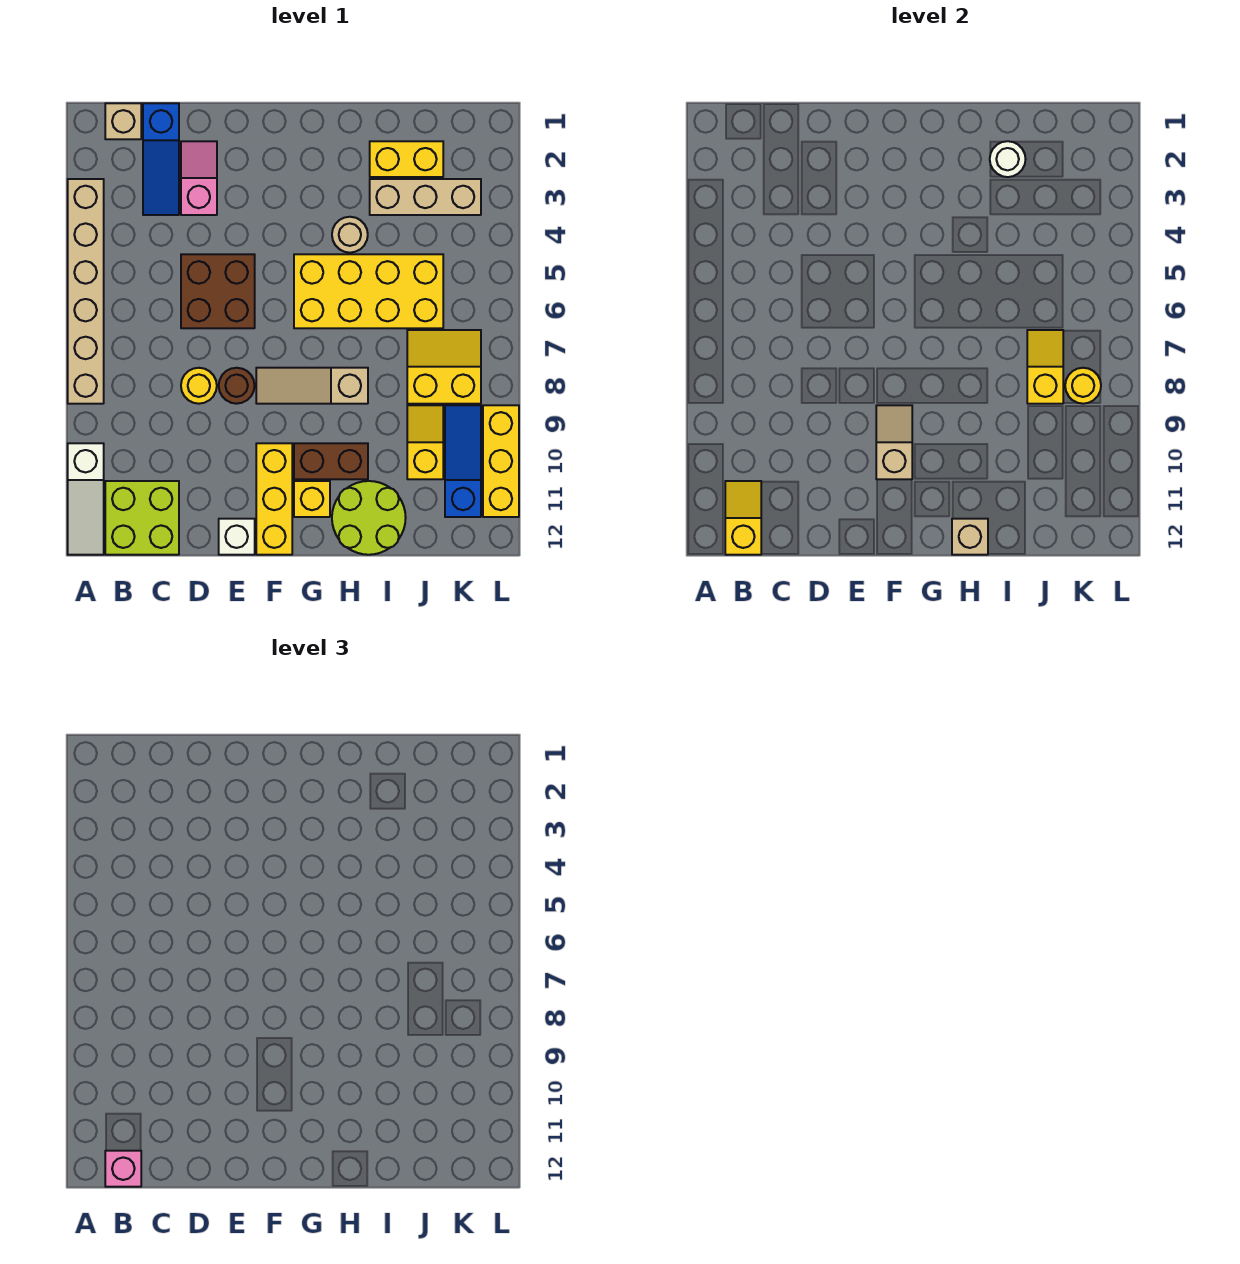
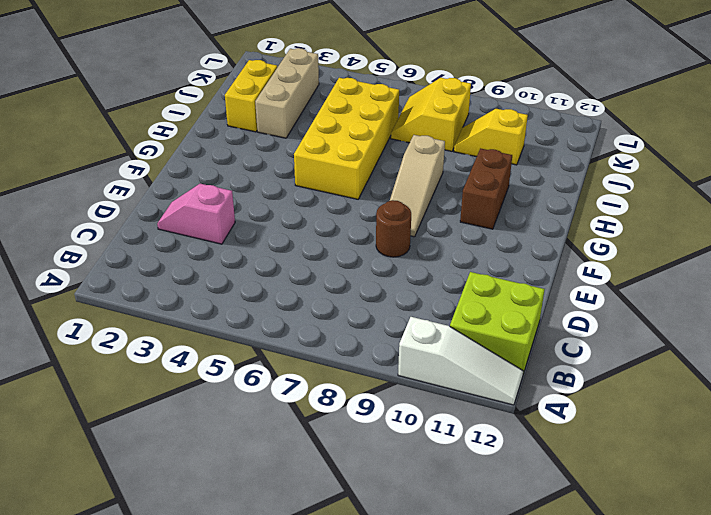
none -> tan 1x6 brick [68,179,104,404]
none -> tan 1x1 brick [105,103,141,139]
none -> blue 1x3 slope [143,103,179,215]
none -> brown 2x2 brick [181,254,255,328]

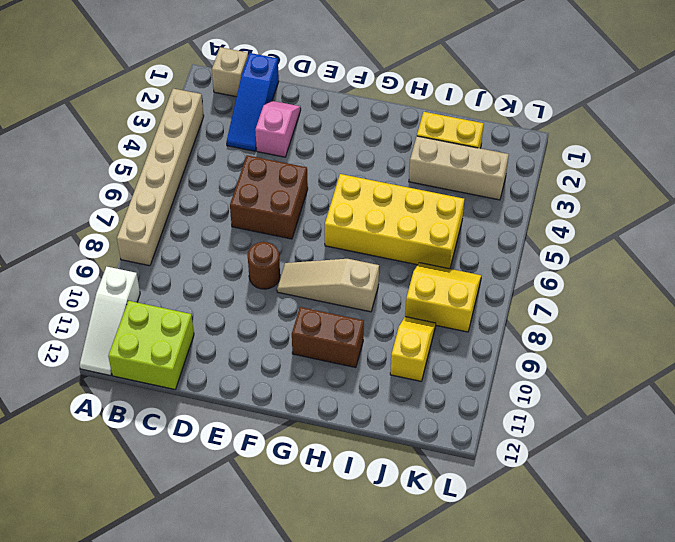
none -> yellow 1x1 round brick [181,368,217,404]
none -> white 1x1 brick [219,519,255,555]
none -> yellow 1x3 brick [256,443,292,555]
none -> yellow 1x1 brick [294,481,330,517]

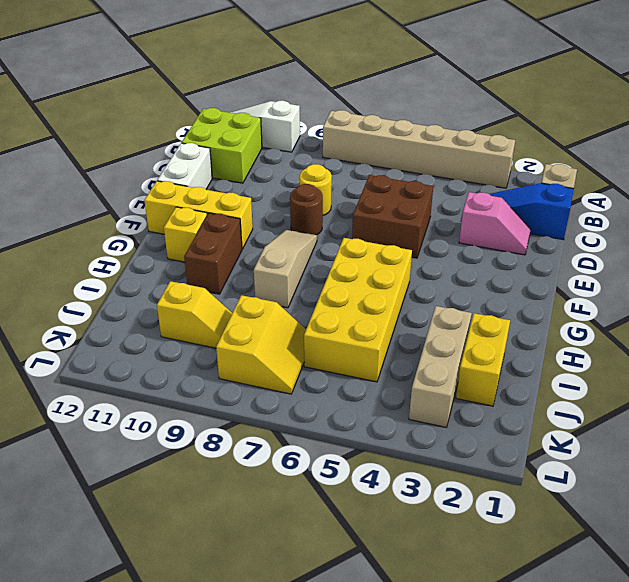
white 1x2 brick [157,143,212,189] -> white 1x1 brick [219,519,255,555]
none -> tan 1x1 round brick [332,217,368,253]
none -> lime 2x2 round brick [332,481,406,555]
none -> blue 1x3 slope [445,405,481,517]
none -> yellow 1x3 brick [483,405,519,517]

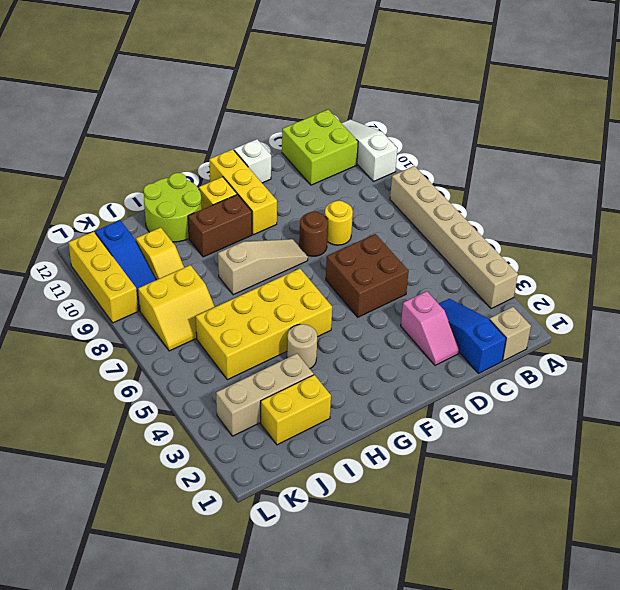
none -> yellow 1x2 slope [725,481,761,555]
none -> tan 1x2 slope [876,405,912,479]
none -> tan 1x1 brick [952,519,988,555]
none -> white 1x1 round brick [990,141,1026,177]

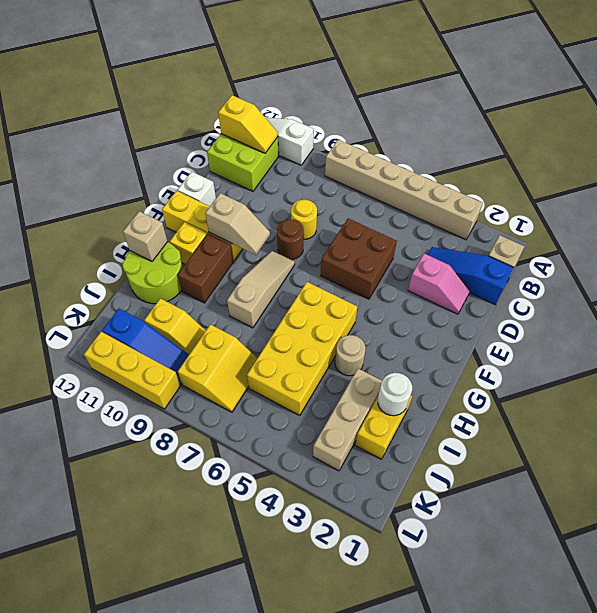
none -> yellow 1x2 slope [1027,330,1063,404]
none -> yellow 1x1 round brick [1065,368,1101,404]
none -> pink 1x1 brick [105,1151,141,1187]

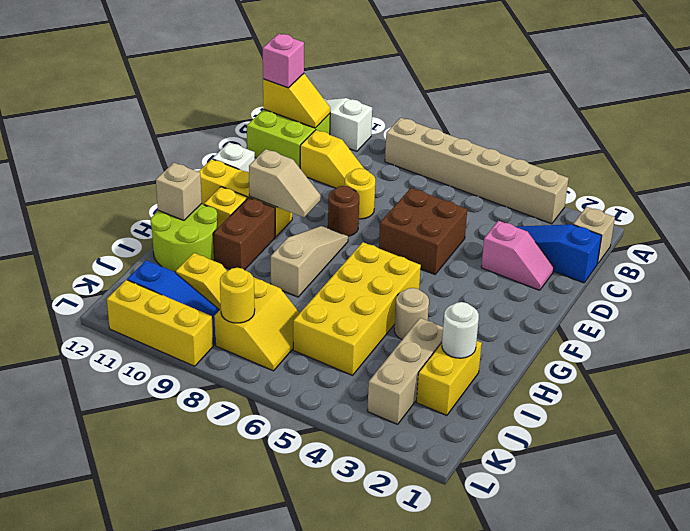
yellow 1x2 slope [300,130,364,188] -> yellow 1x2 slope moved to [1027,330,1063,404]

